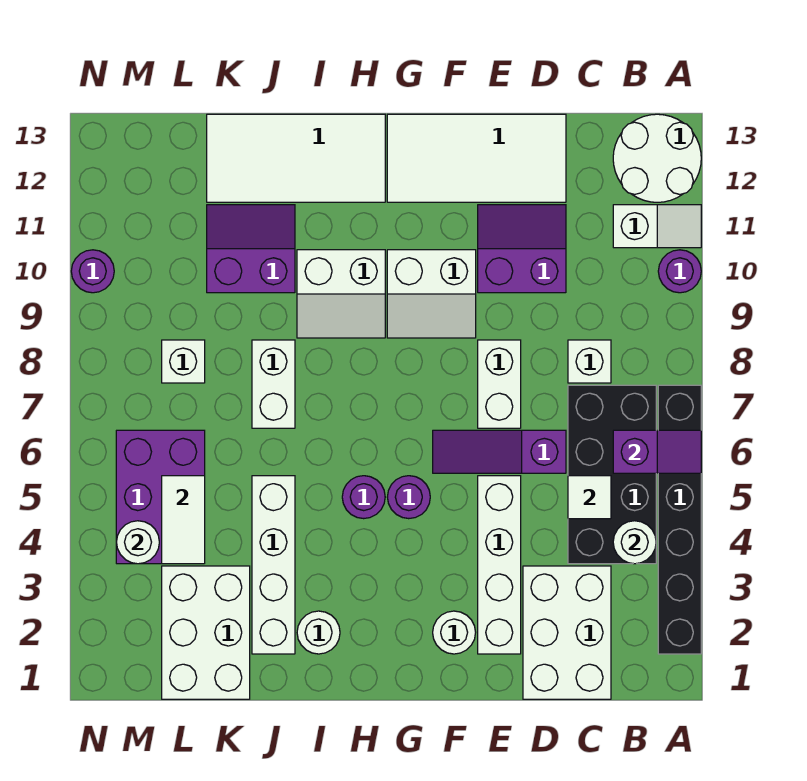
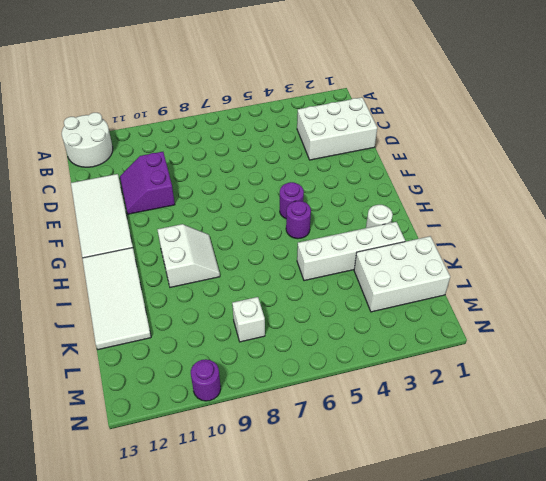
none -> black 1x6 brick [658,385,701,654]
none -> purple 1x1 round brick [658,250,701,293]
none -> white 1x2 slope [613,205,701,248]
none -> black 2x4 brick [568,385,656,564]

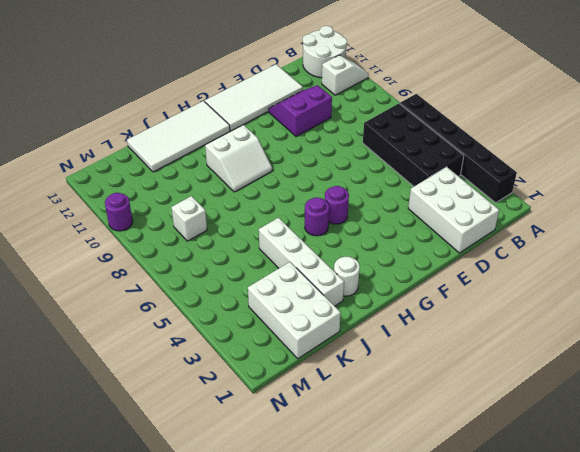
none -> purple 1x1 round brick [658,250,701,293]
none -> white 1x1 brick [568,340,611,383]
none -> purple 1x3 slope [433,430,566,473]
none -> white 1x4 brick [478,476,521,654]

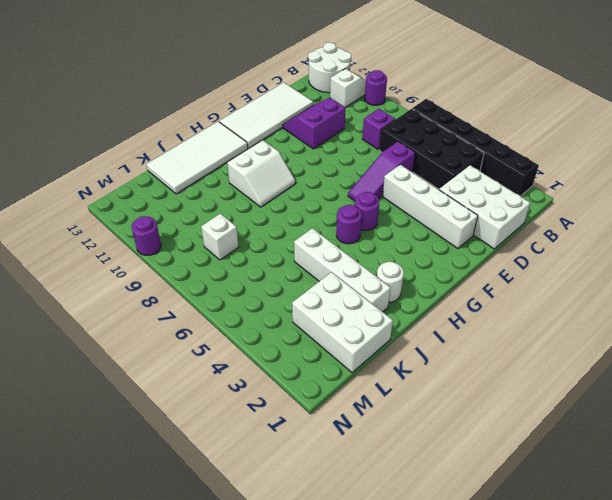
purple 1x1 brick [362,109,395,149] -> white 1x1 brick [568,340,611,383]
none -> white 1x2 brick [478,340,521,428]
none -> white 1x1 round brick [433,611,476,654]
none -> white 2x2 slope [387,250,476,338]
none -> white 1x2 brick [252,340,295,428]

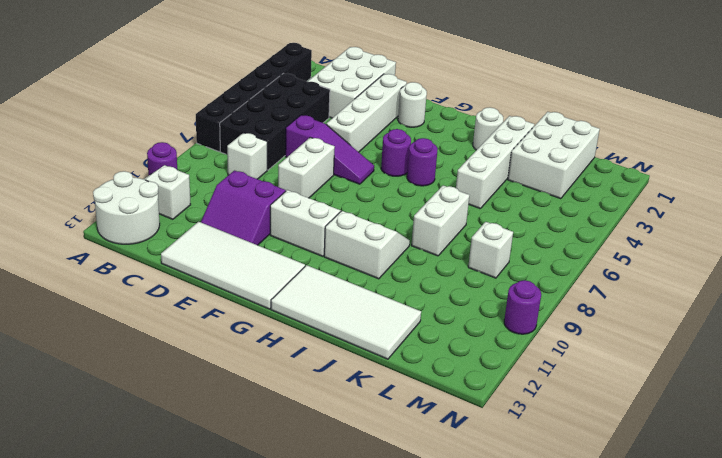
none -> purple 2x2 slope [207,205,295,293]
none -> purple 2x3 brick [116,430,205,564]
none -> purple 1x2 slope [613,430,701,473]
none -> white 1x1 round brick [613,521,656,564]

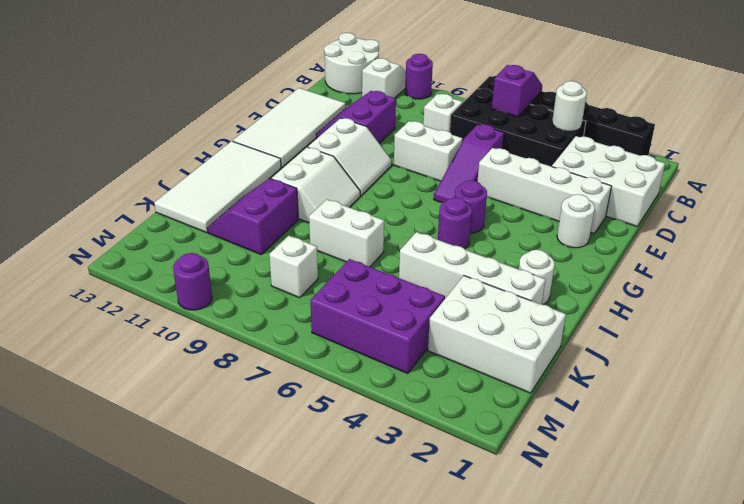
none -> white 1x1 tile [568,476,611,519]
none -> white 1x2 tile [162,476,205,564]
none -> white 1x1 round brick [116,521,159,564]

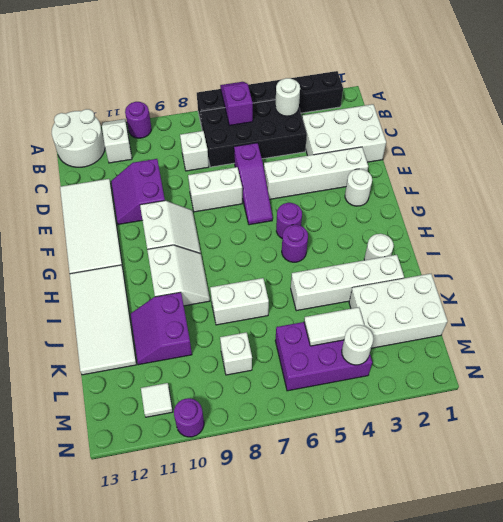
white 1x1 tile [141,383,173,417] -> white 1x1 tile moved to [568,476,611,519]

